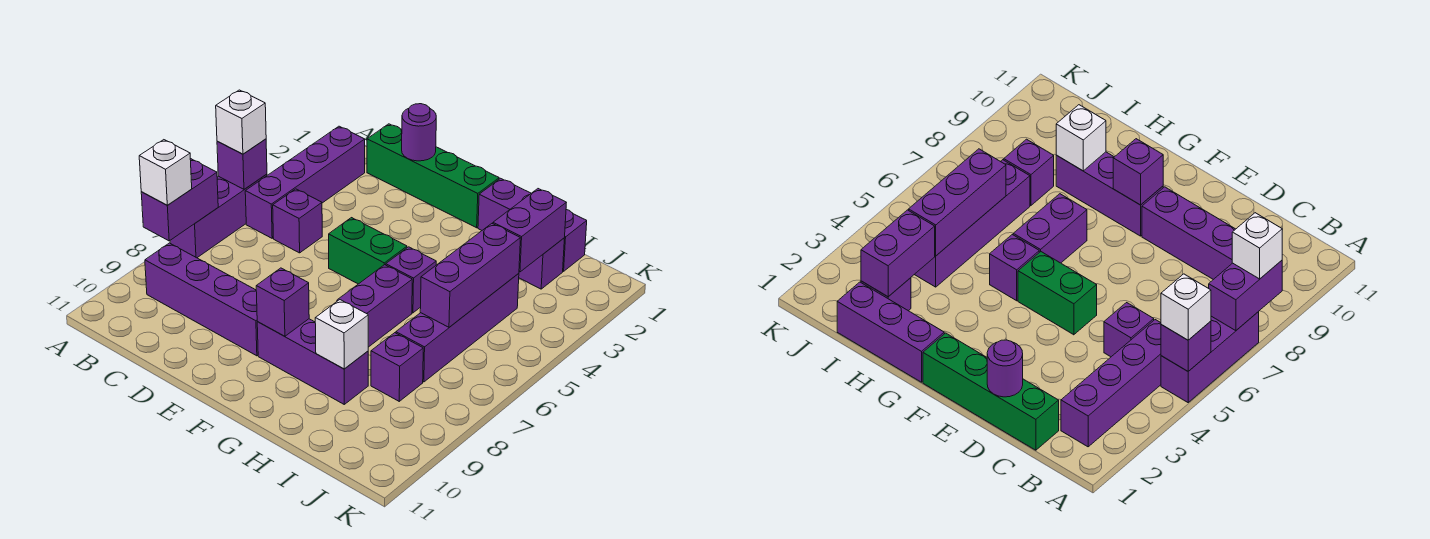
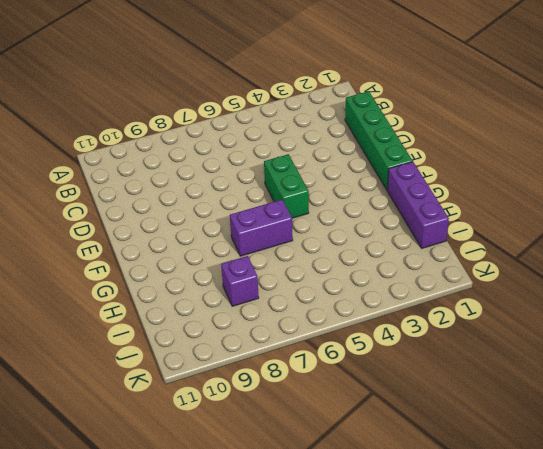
none -> purple 1x3 brick [170,174,267,258]
none -> purple 1x4 brick [245,126,365,238]
none -> purple 1x4 brick [145,243,258,356]

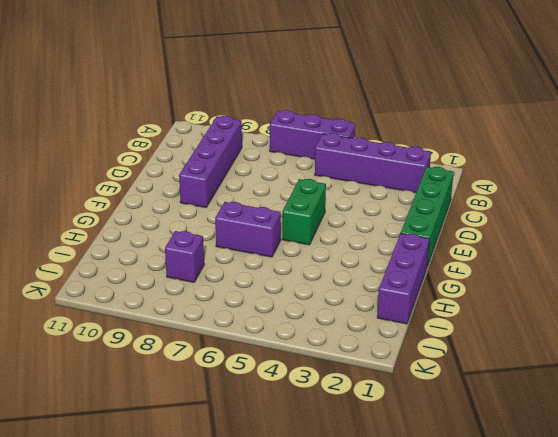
none -> purple 1x1 brick [273,189,322,253]
none -> purple 1x3 brick [257,319,368,404]
none -> purple 1x1 brick [386,247,436,313]

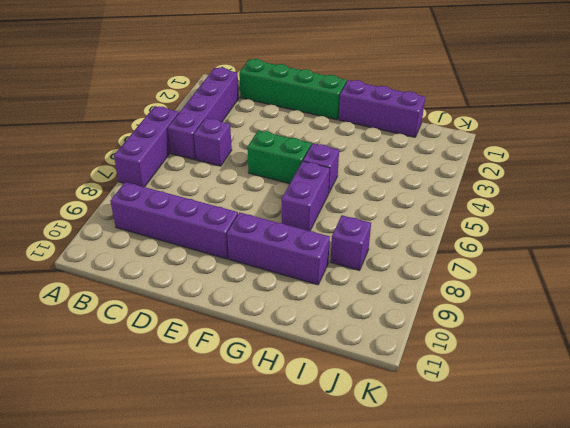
none -> purple 1x1 brick [519,238,564,289]
none -> purple 1x4 brick [396,273,519,382]
none -> purple 1x1 brick [217,139,267,189]

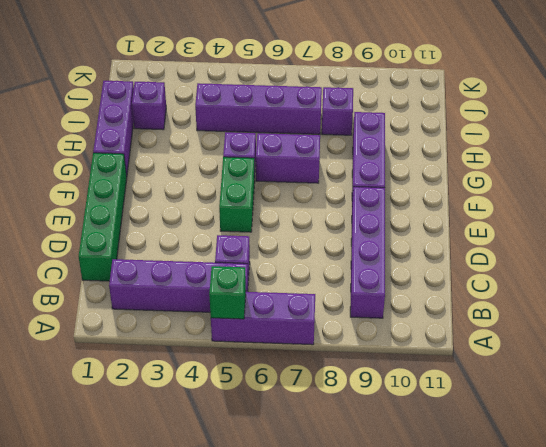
green 1x1 brick [209,266,246,319] -> purple 1x1 brick [217,139,267,189]
none -> purple 1x2 brick [141,159,218,241]
none -> purple 1x1 round brick [402,104,436,161]
none -> purple 1x1 brick [256,268,309,336]

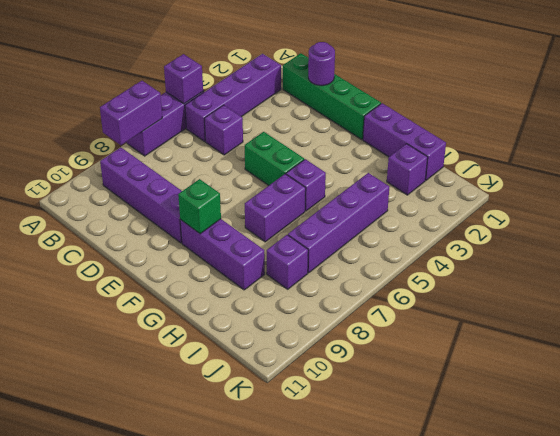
green 1x1 brick [178,179,221,234] -> purple 1x1 brick [256,268,309,336]
none -> white 1x1 brick [315,300,368,369]
none -> purple 1x2 brick [493,189,566,272]
none -> purple 1x3 brick [420,224,520,327]

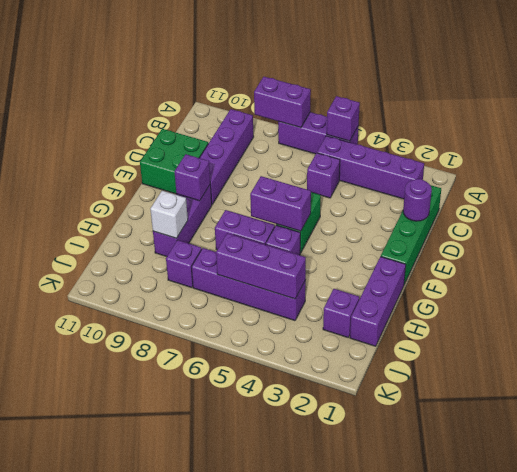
green 2x2 brick [140,129,208,194] -> none
purple 1x2 brick [250,176,311,231] -> purple 1x2 brick moved to [493,189,566,272]
none -> white 1x1 brick [216,90,266,154]
none -> white 1x1 brick [139,140,192,205]

